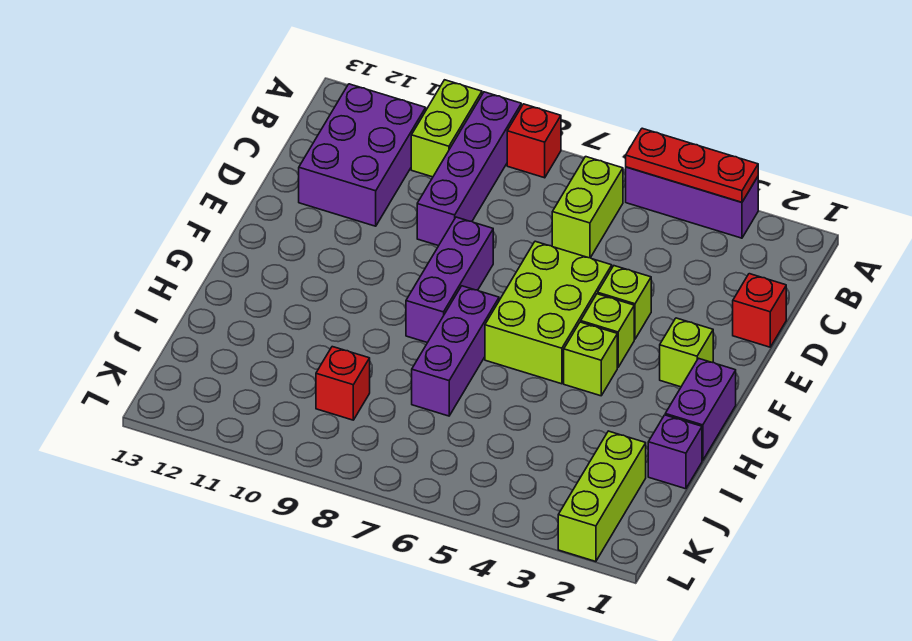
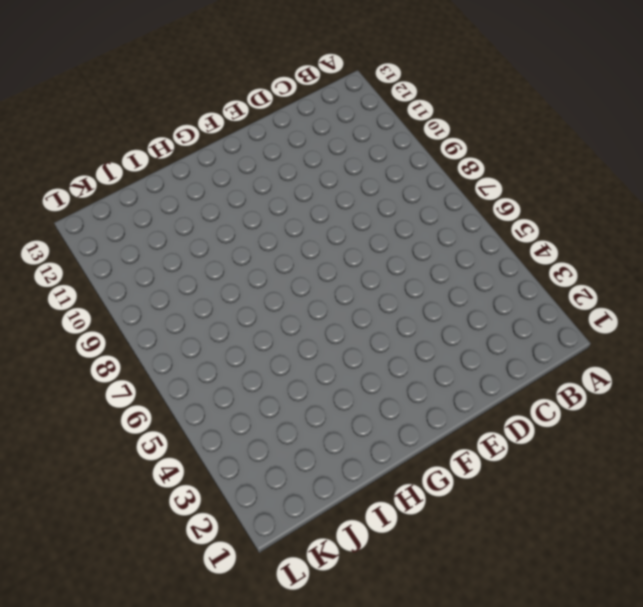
none -> purple 1x3 brick [626,167,758,238]
none -> red 1x1 brick [507,104,561,178]
none -> purple 1x4 brick [417,92,521,246]

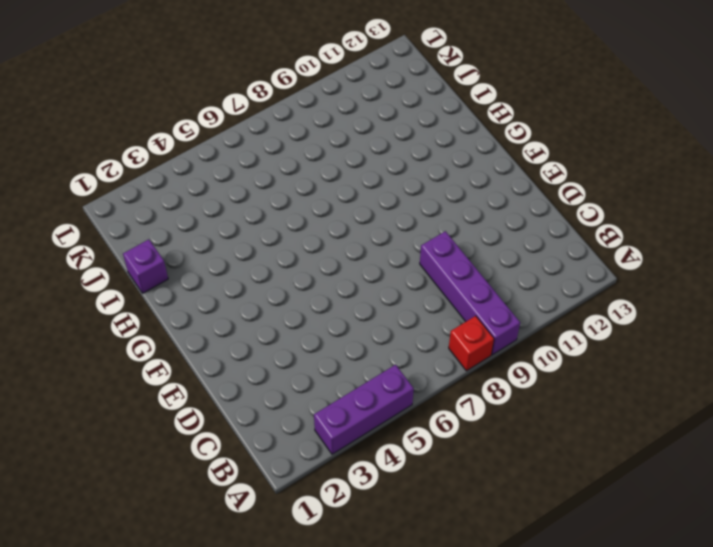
none -> lime 1x2 brick [411,80,482,177]
none -> lime 1x2 brick [552,157,623,258]
none -> purple 2x3 brick [299,84,426,226]

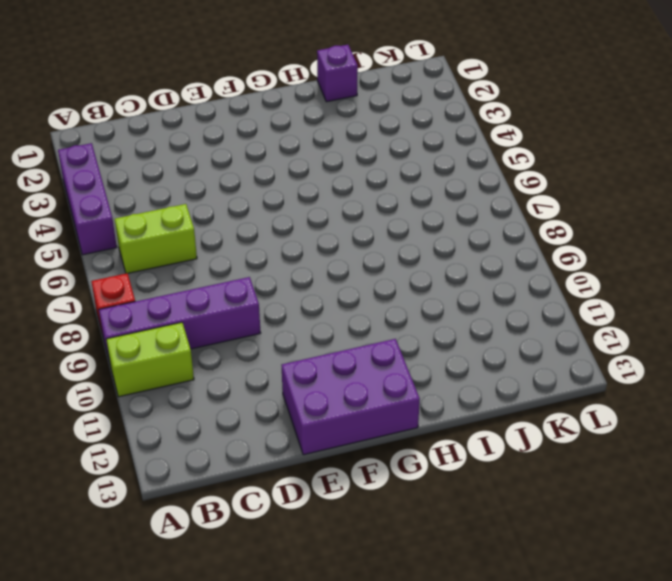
purple 2x3 brick [282,339,420,455] -> purple 2x3 brick moved to [299,84,426,226]
none -> red 1x1 brick [733,274,786,347]
none -> lime 1x1 brick [598,266,651,339]
none -> lime 2x3 brick [485,241,612,384]

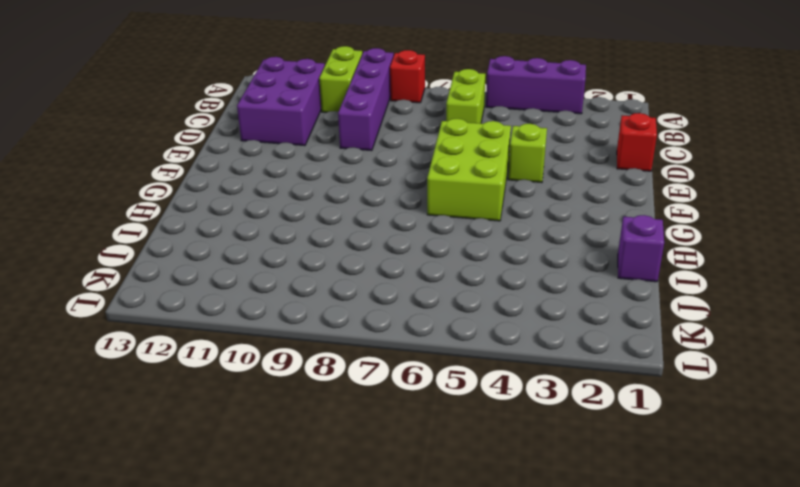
none -> purple 1x3 brick [406,217,493,343]
none -> lime 1x1 brick [660,318,713,387]
none -> lime 1x1 brick [581,294,634,367]

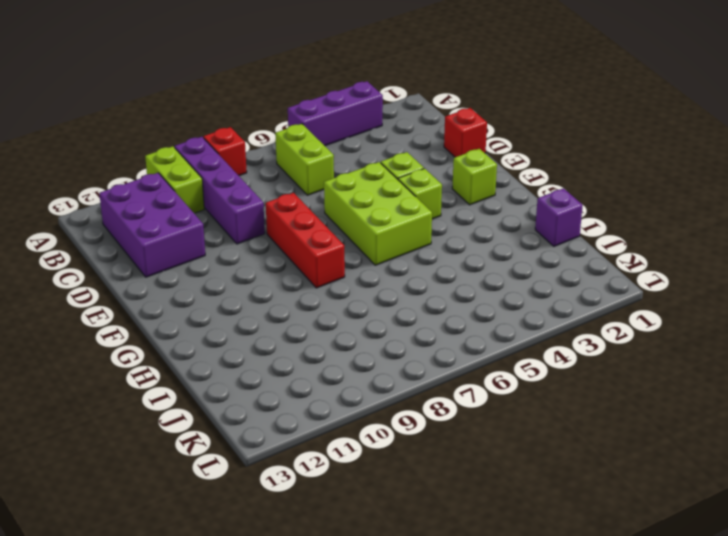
red 1x3 brick [266,193,345,288] -> purple 1x3 brick [406,217,493,343]
none -> purple 1x2 brick [665,358,736,460]
none -> lime 1x1 brick [564,322,617,396]
none -> purple 1x3 brick [412,286,499,416]

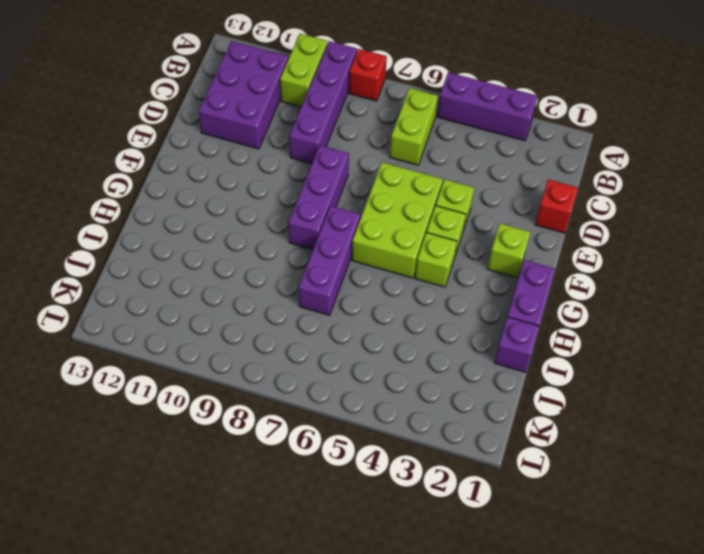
none -> lime 1x3 brick [558,431,646,561]
none -> red 1x1 brick [316,347,370,420]
none -> red 1x3 plate [626,128,758,202]

